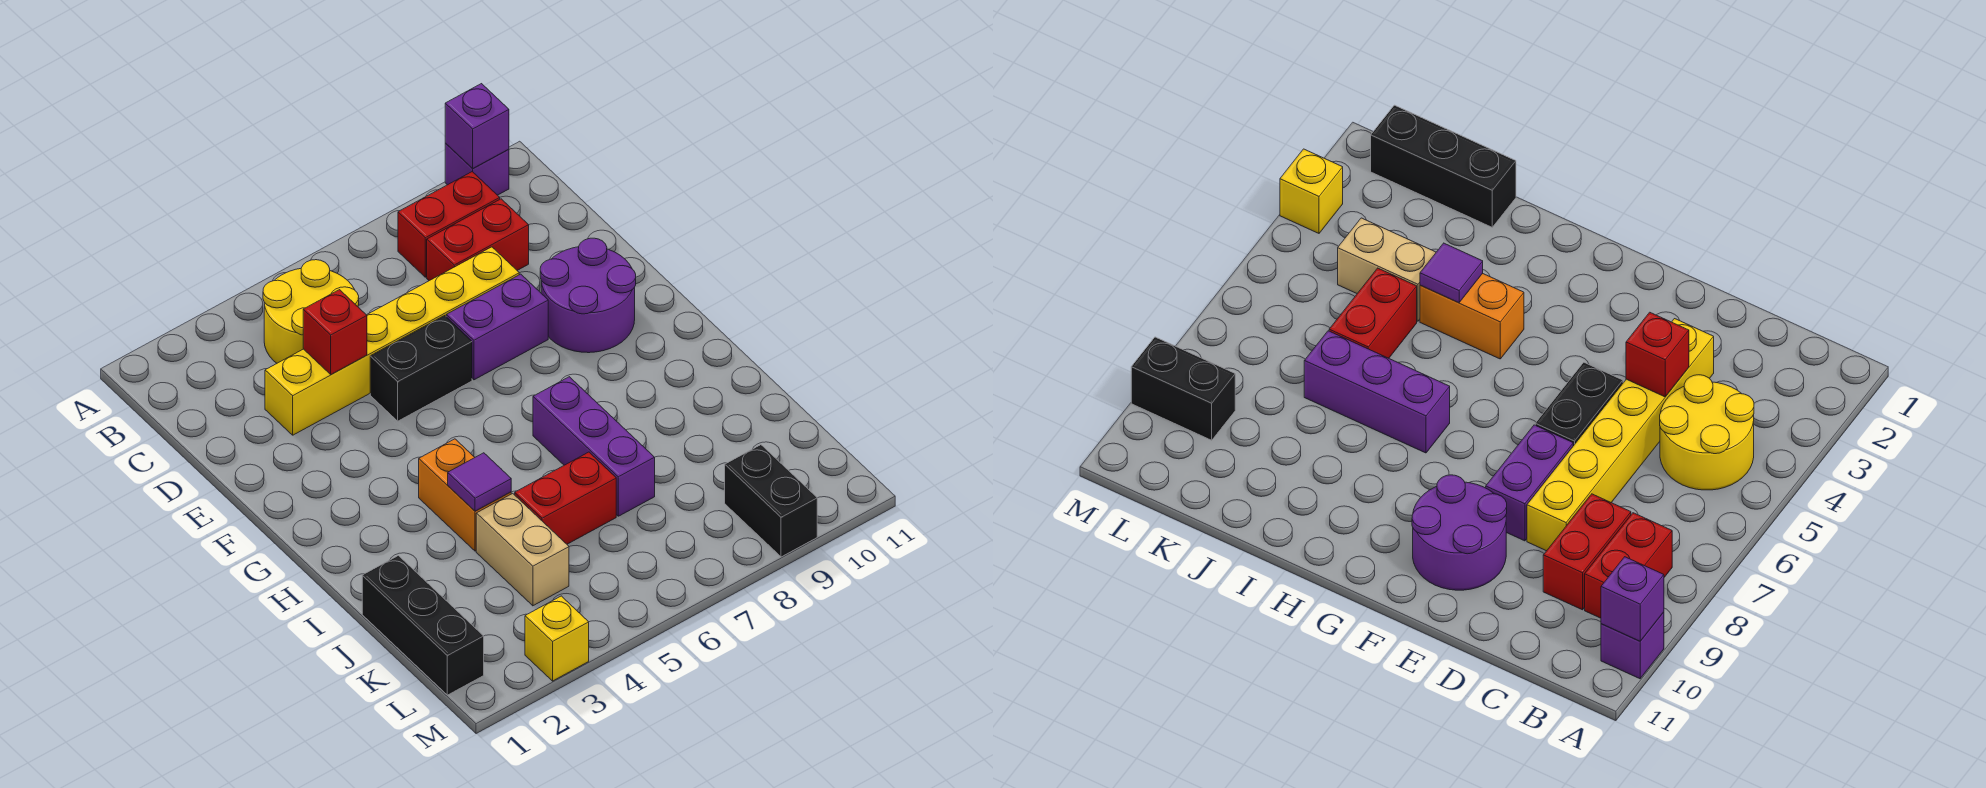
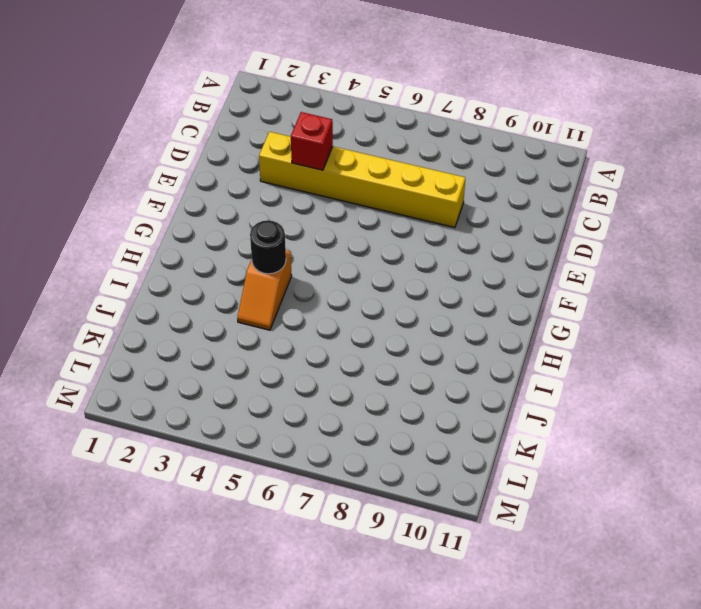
orange 1x2 slope [237,250,292,330] -> orange 1x2 brick [419,439,511,551]
black 1x1 round brick [250,220,286,274] -> none
none -> purple 1x1 brick [445,143,509,195]
none -> yellow 2x2 round brick [263,260,359,363]
none -> red 1x2 brick [398,172,500,277]

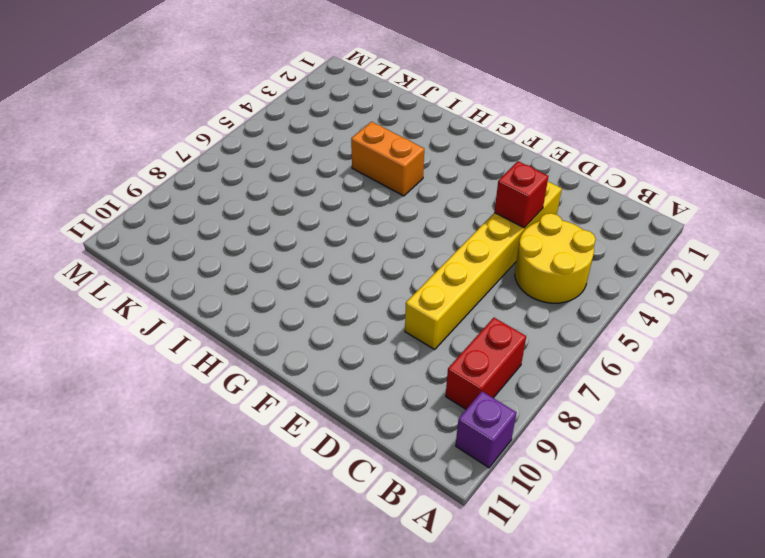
none -> red 1x2 brick [427,199,529,281]
none -> black 1x2 brick [370,316,472,421]
none -> purple 1x2 brick [446,274,548,380]

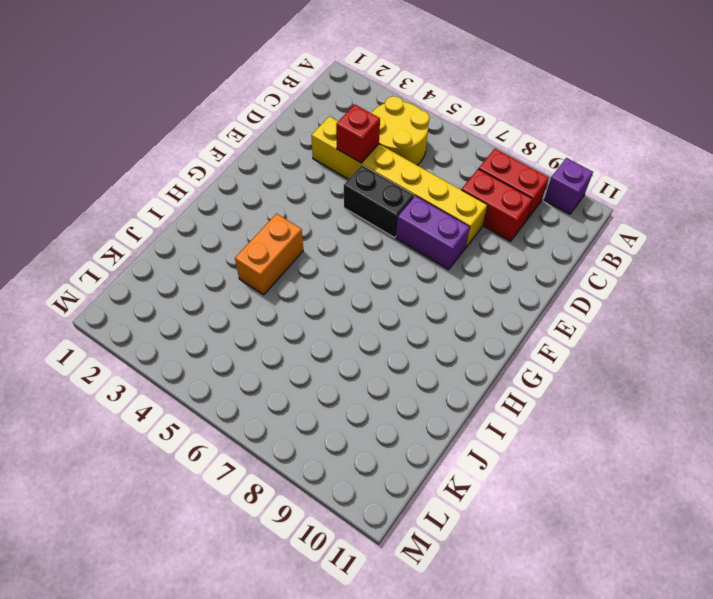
none -> purple 2x2 round brick [540,238,636,353]
none -> purple 1x3 brick [533,377,655,516]
none -> black 1x3 brick [362,556,484,695]

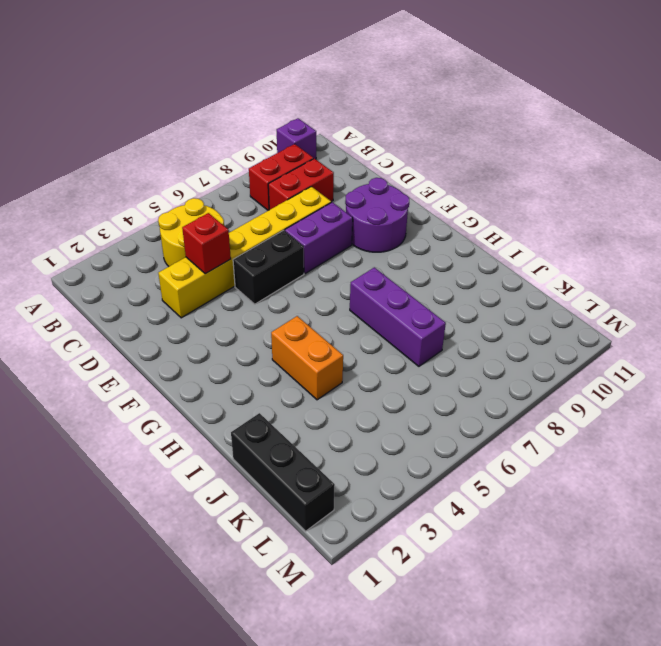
none -> tan 1x2 brick [476,493,569,606]
none -> red 1x2 brick [515,452,616,544]
none -> black 1x2 brick [725,445,817,557]

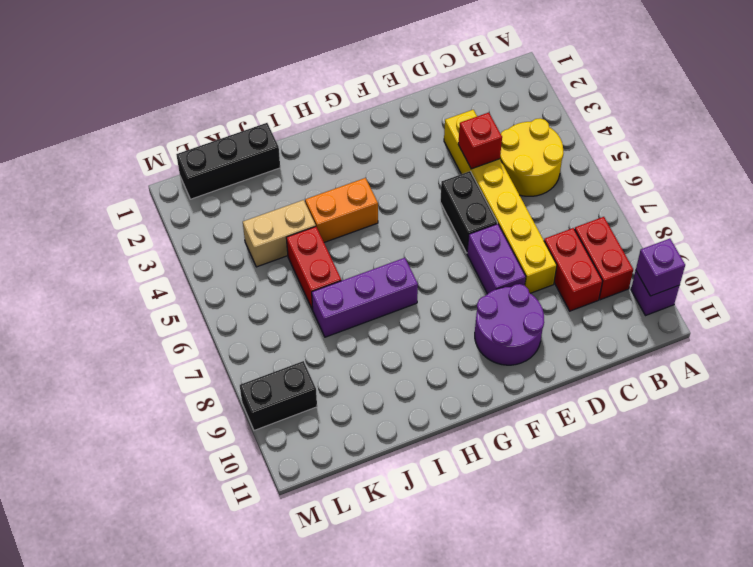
none -> yellow 1x1 brick [525,596,589,681]
none -> purple 1x1 tile [448,453,511,511]

